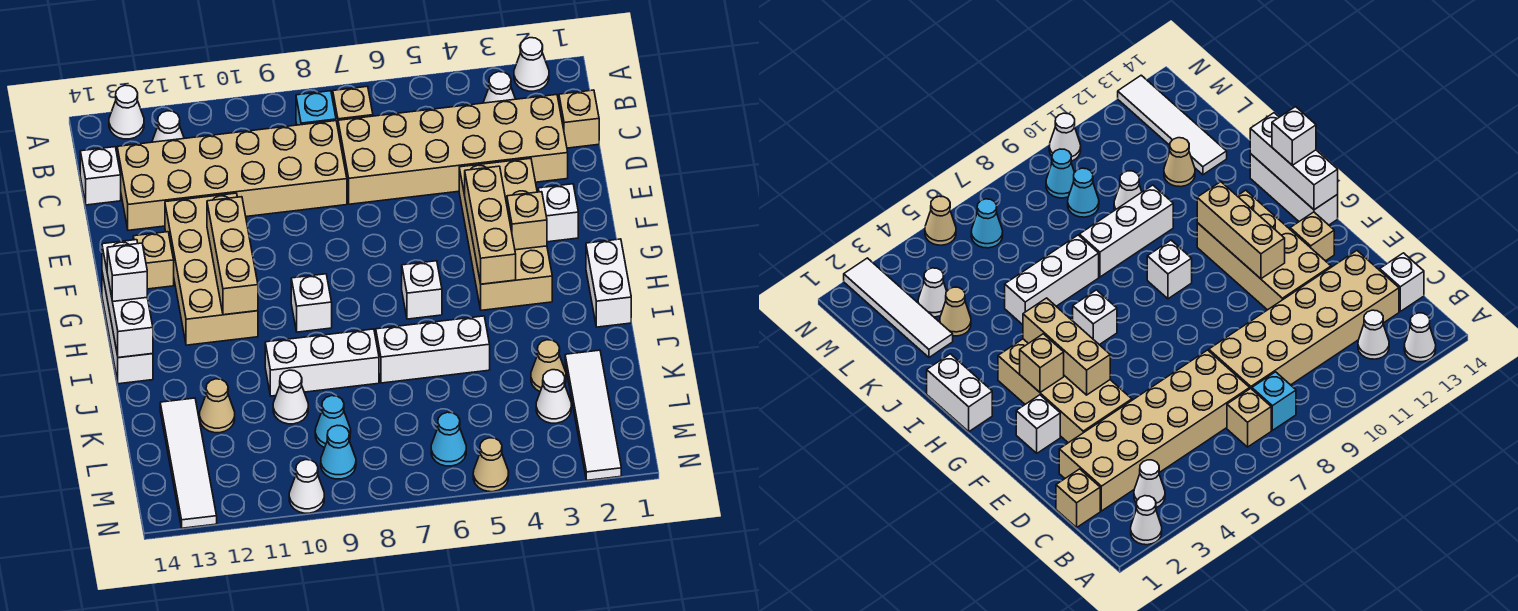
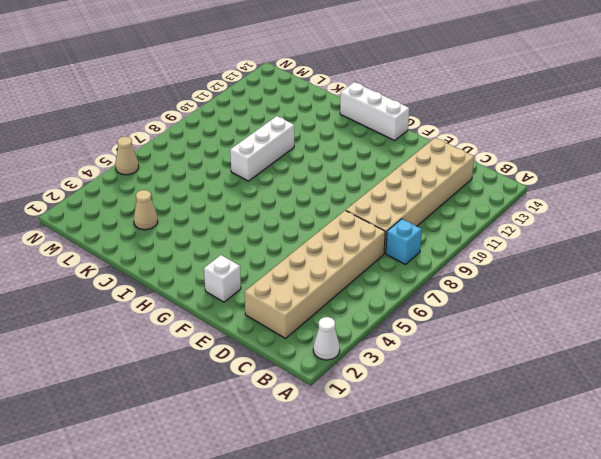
none -> white 1x1 cone [109,85,144,139]
none -> white 1x1 cone [483,72,515,103]
none -> tan 1x1 brick [333,86,373,127]
none -> white 1x1 cone [152,111,184,142]

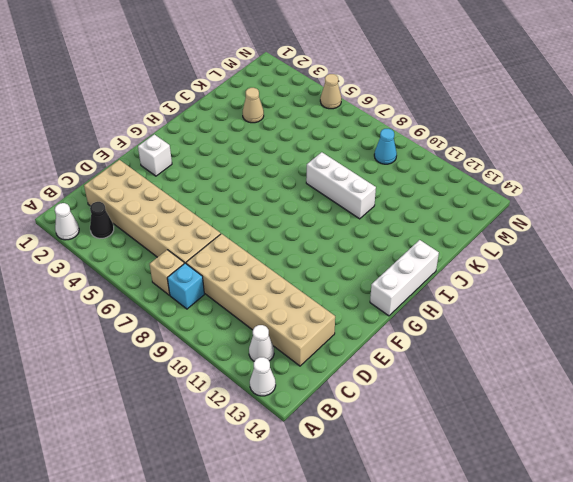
black 1x1 cone [90,202,114,238] -> white 1x1 cone [483,72,515,103]
none -> tan 1x1 brick [559,90,599,148]
none -> white 1x1 brick [80,147,121,205]
none -> tan 2x4 brick [459,158,552,310]
none -> tan 2x4 brick [165,193,258,345]

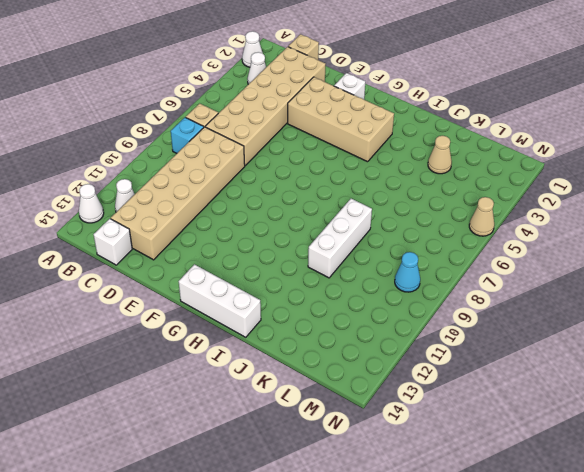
none -> tan 2x4 brick [165,193,258,345]
none -> tan 1x1 brick [133,232,174,289]
none -> white 1x2 brick [586,239,631,327]
none -> white 1x1 brick [402,261,442,319]

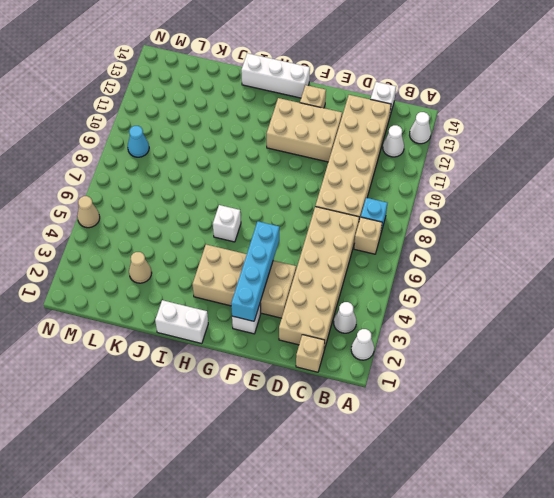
tan 2x3 brick [267,98,342,162] -> tan 2x4 brick [165,193,258,345]
cyan 1x4 brick [231,221,279,321] -> tan 1x3 brick [465,166,516,284]
none -> white 1x1 brick [291,274,332,332]
none -> white 1x3 brick [376,316,490,383]
none -> white 1x3 brick [265,329,379,396]
none -> white 1x4 tile [565,350,621,480]

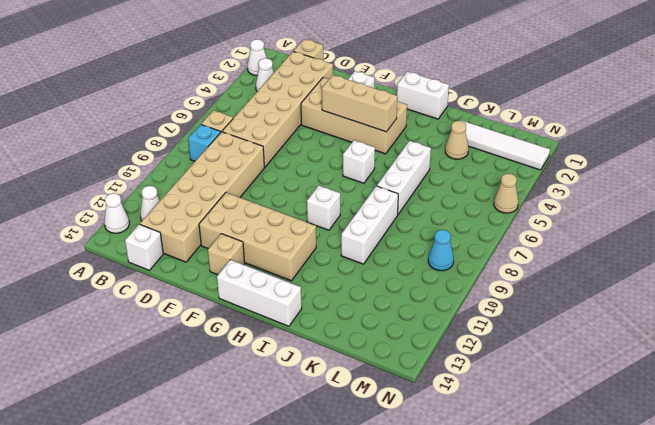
none -> white 1x1 cone [273,370,308,424]
none -> tan 1x1 cone [200,379,235,433]
none -> white 1x4 tile [160,398,217,528]
none -> white 1x1 cone [536,370,571,423]

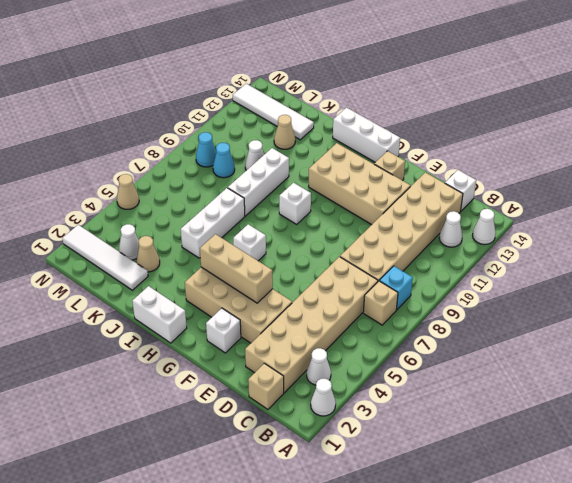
none -> cyan 1x1 cone [431,412,466,466]
none -> white 1x1 cone [289,460,324,513]
none -> tan 1x3 brick [207,197,258,315]
none -> tan 1x1 brick [507,192,547,250]

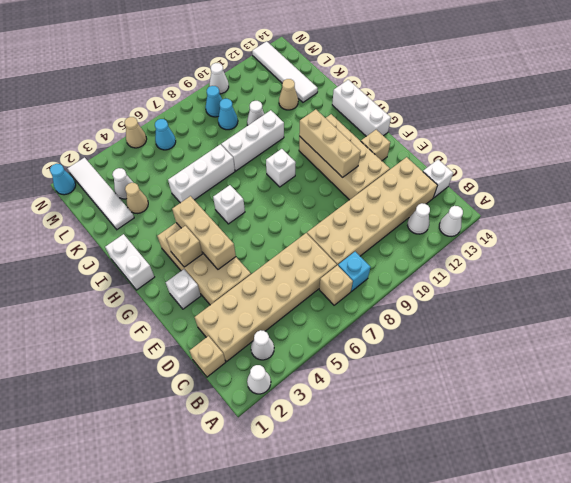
cyan 1x1 cone [50,164,76,195] -> none
none -> white 1x3 brick [102,240,153,358]
none -> white 1x1 brick [107,243,147,302]

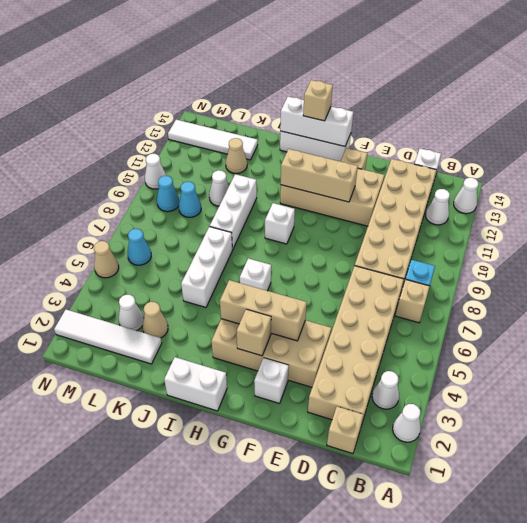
tan 1x1 brick [303,80,333,121] -> white 1x1 brick [107,243,147,302]

